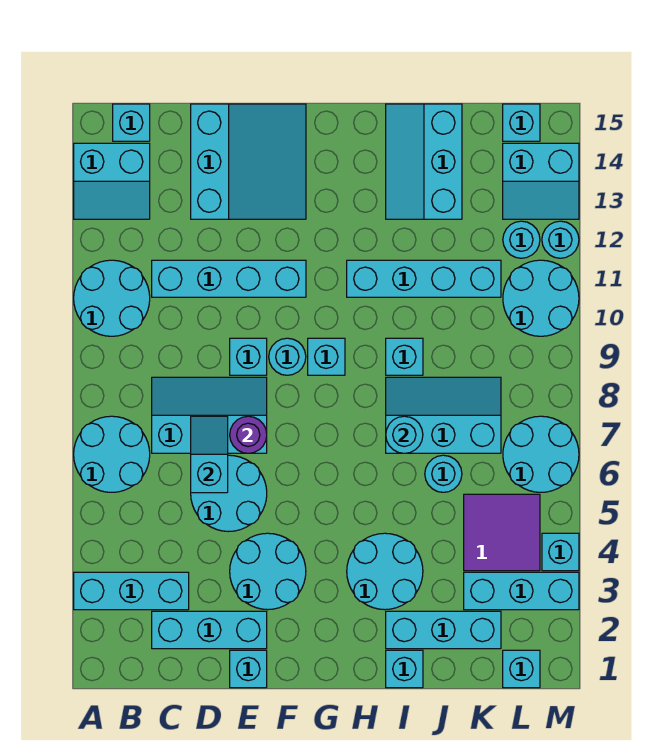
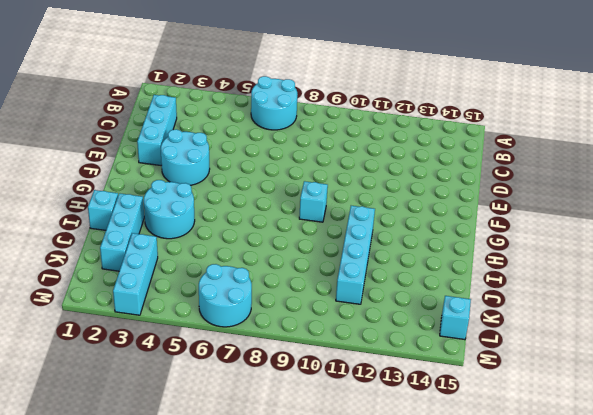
none -> cyan 1x3 brick [74,572,189,610]
none -> cyan 2x2 round brick [74,260,150,336]
none -> cyan 2x2 slope [74,143,150,219]
none -> cyan 1x1 brick [113,104,150,141]

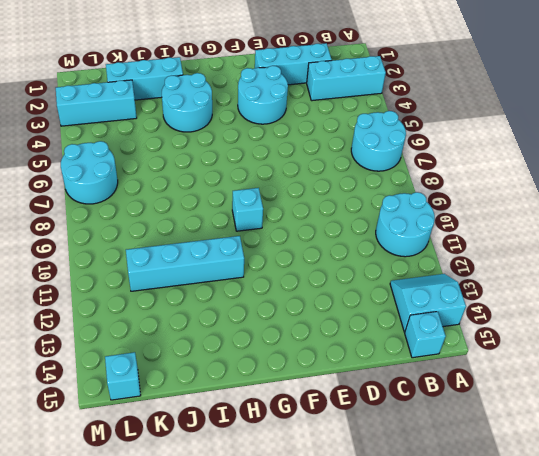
none -> cyan 2x3 slope [152,377,267,453]
none -> cyan 1x4 brick [152,260,306,297]
none -> cyan 2x2 round brick [191,455,267,532]
none -> cyan 3x3 slope [191,104,306,219]

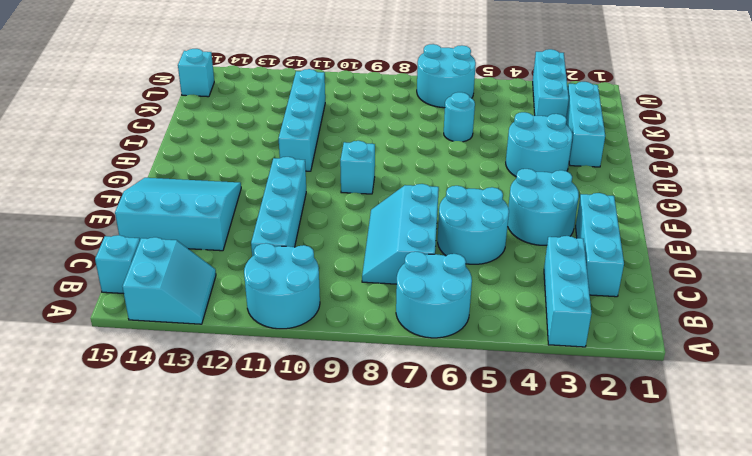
none -> cyan 1x1 brick [230,650,267,688]
none -> cyan 1x1 brick [230,338,267,375]
none -> cyan 1x1 round brick [269,338,306,375]
none -> cyan 1x1 brick [386,650,423,688]

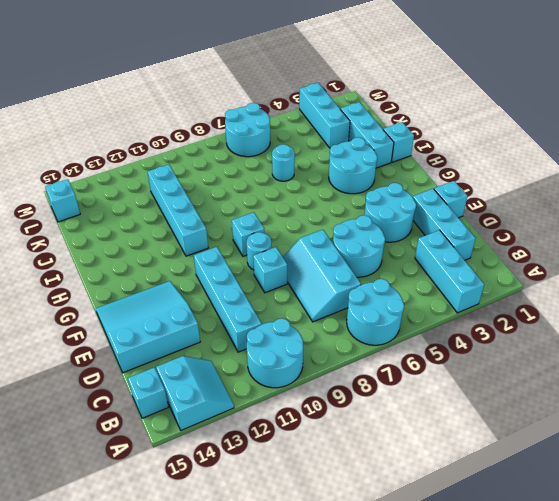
none -> cyan 2x3 slope [386,377,501,453]
none -> cyan 1x1 brick [386,338,423,375]
none -> cyan 2x3 slope [386,104,462,219]
none -> purple 2x2 tile [464,494,540,571]

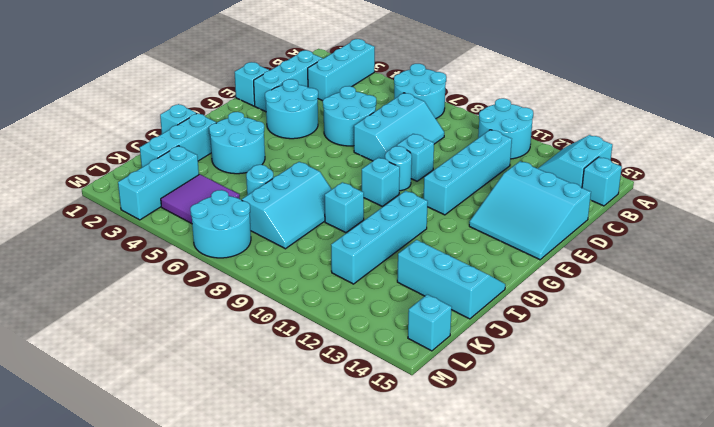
none -> cyan 1x1 brick [503,650,540,688]
none -> cyan 2x2 round brick [503,260,579,336]
none -> cyan 1x1 round brick [503,221,540,258]
none -> cyan 2x2 slope [503,143,579,219]

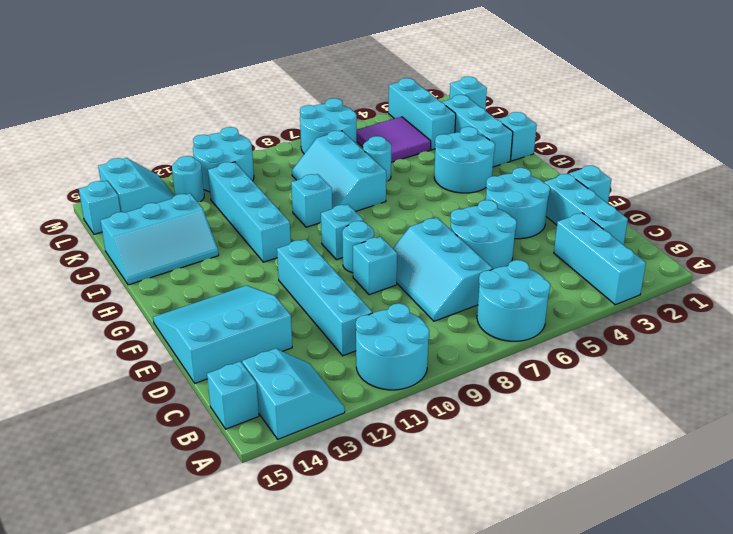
none -> cyan 1x1 brick [542,533,579,571]
none -> cyan 1x1 round brick [542,221,579,258]
none -> cyan 1x2 slope [191,416,228,493]
none -> purple 1x1 round brick [230,416,267,453]

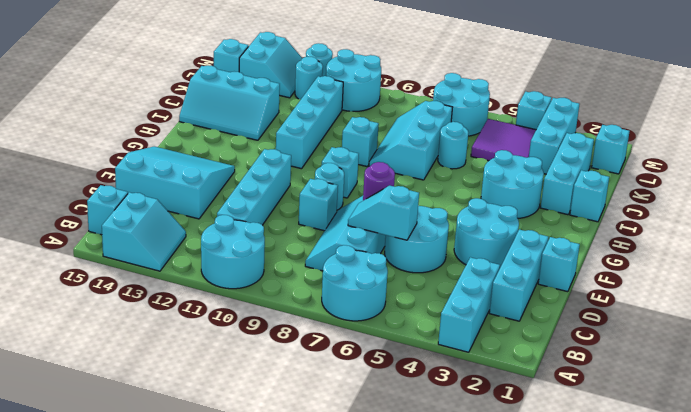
none -> cyan 1x1 round brick [386,416,423,453]

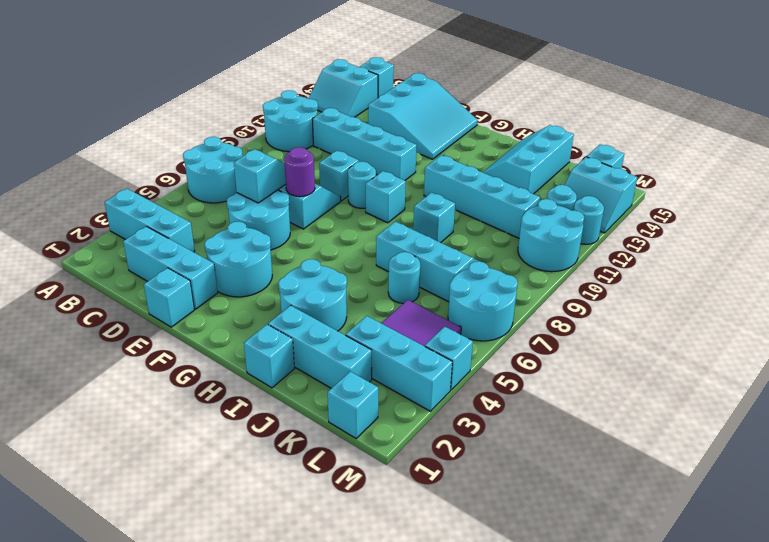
none -> cyan 1x1 round brick [386,416,423,453]

